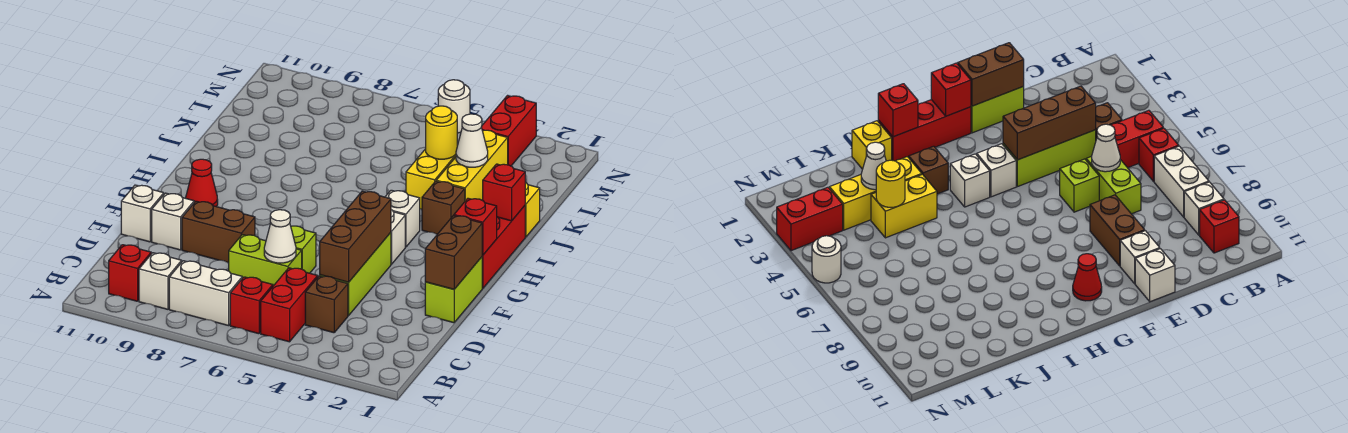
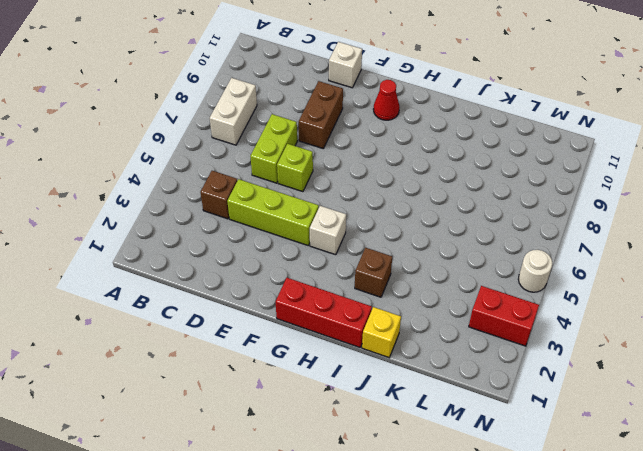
none -> red 1x2 brick [261,268,318,342]
none -> red 1x1 brick [230,277,273,334]
none -> white 1x1 brick [139,253,182,309]
none -> red 1x1 brick [109,245,151,301]

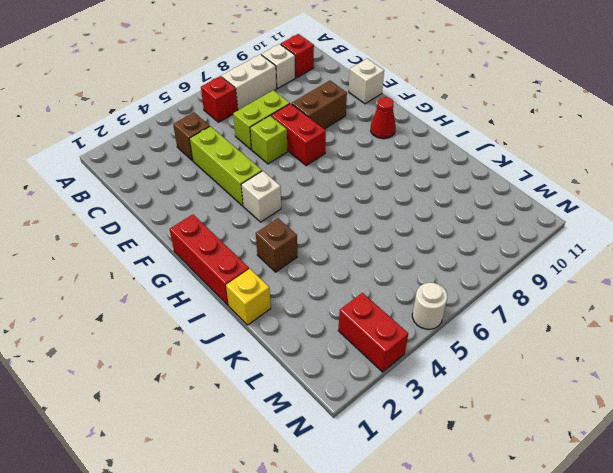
red 1x2 brick [271,104,326,166] -> red 1x2 brick moved to [261,268,318,342]
none -> lime 1x2 brick [425,257,482,323]
none -> white 1x1 brick [152,193,194,250]
none -> white 1x1 brick [385,190,420,247]
none -> yellow 1x3 brick [436,130,508,201]

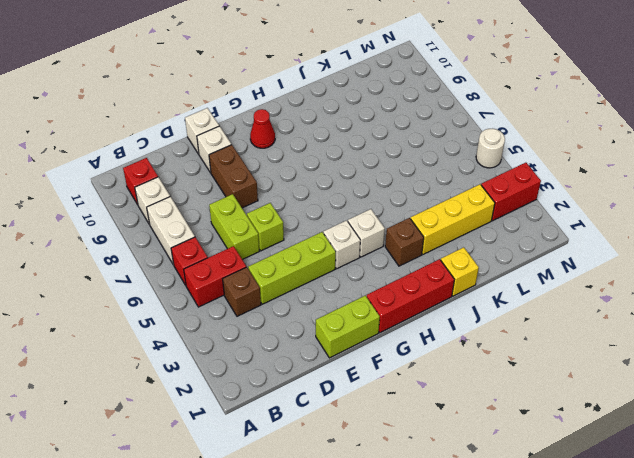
none -> yellow 1x2 brick [406,145,458,209]
none -> brown 1x3 brick [320,191,391,282]
none -> white 1x1 cone [264,210,296,263]
none -> brown 1x2 brick [425,215,482,289]

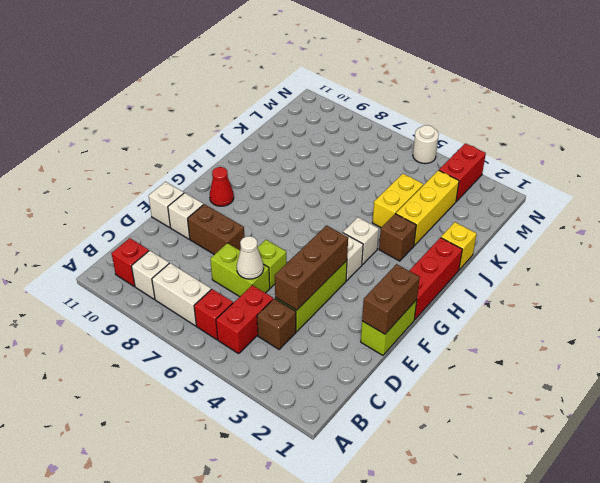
none -> red 1x1 brick [454,198,497,255]
none -> red 1x1 brick [483,164,525,221]
none -> white 1x1 cone [456,114,488,167]
none -> yellow 1x1 round brick [426,106,457,159]

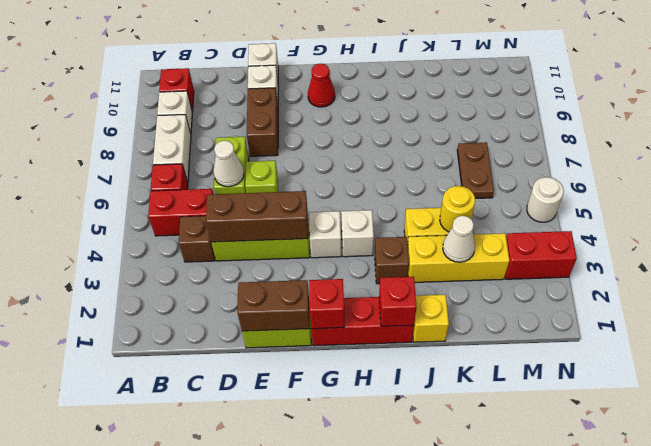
brown 1x2 plate [457,142,494,199] -> none

